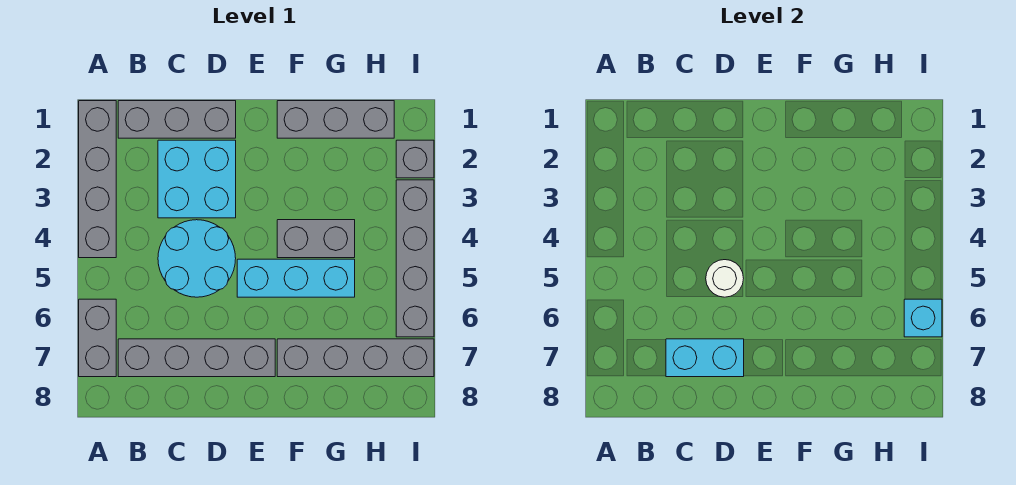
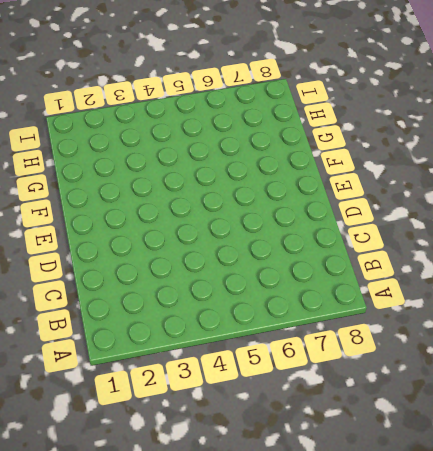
none -> grey 1x4 brick [79,101,116,258]
none -> grey 1x2 brick [79,299,116,377]
none -> grey 1x3 brick [118,101,236,138]

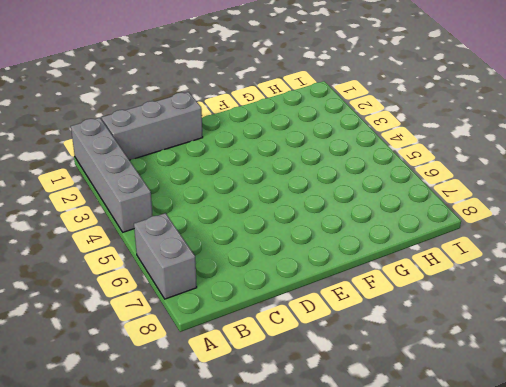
none -> grey 1x4 brick [118,339,275,377]
none -> cyan 2x2 brick [158,140,236,218]
none -> cyan 2x2 round brick [158,220,236,297]

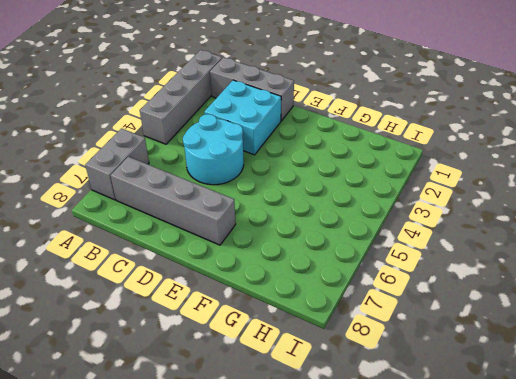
none -> cyan 1x3 brick [237,259,355,297]
none -> grey 1x3 brick [277,101,394,138]
none -> grey 1x2 brick [277,220,355,258]

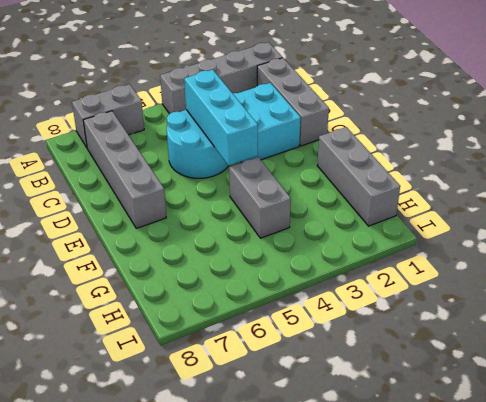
cyan 1x3 brick [184,69,258,165] -> cyan 1x3 brick moved to [237,259,355,297]
none -> grey 1x4 brick [277,339,434,377]
none -> grey 1x1 brick [396,140,434,178]
none -> grey 1x4 brick [396,180,434,337]

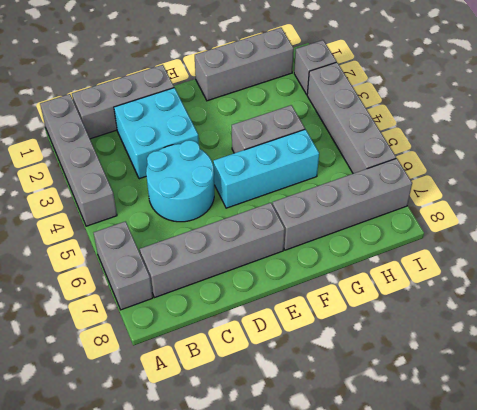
none -> cyan 1x2 brick [666,339,744,377]
none -> white 1x1 round brick [706,260,744,297]
none -> cyan 1x1 brick [904,299,942,337]

